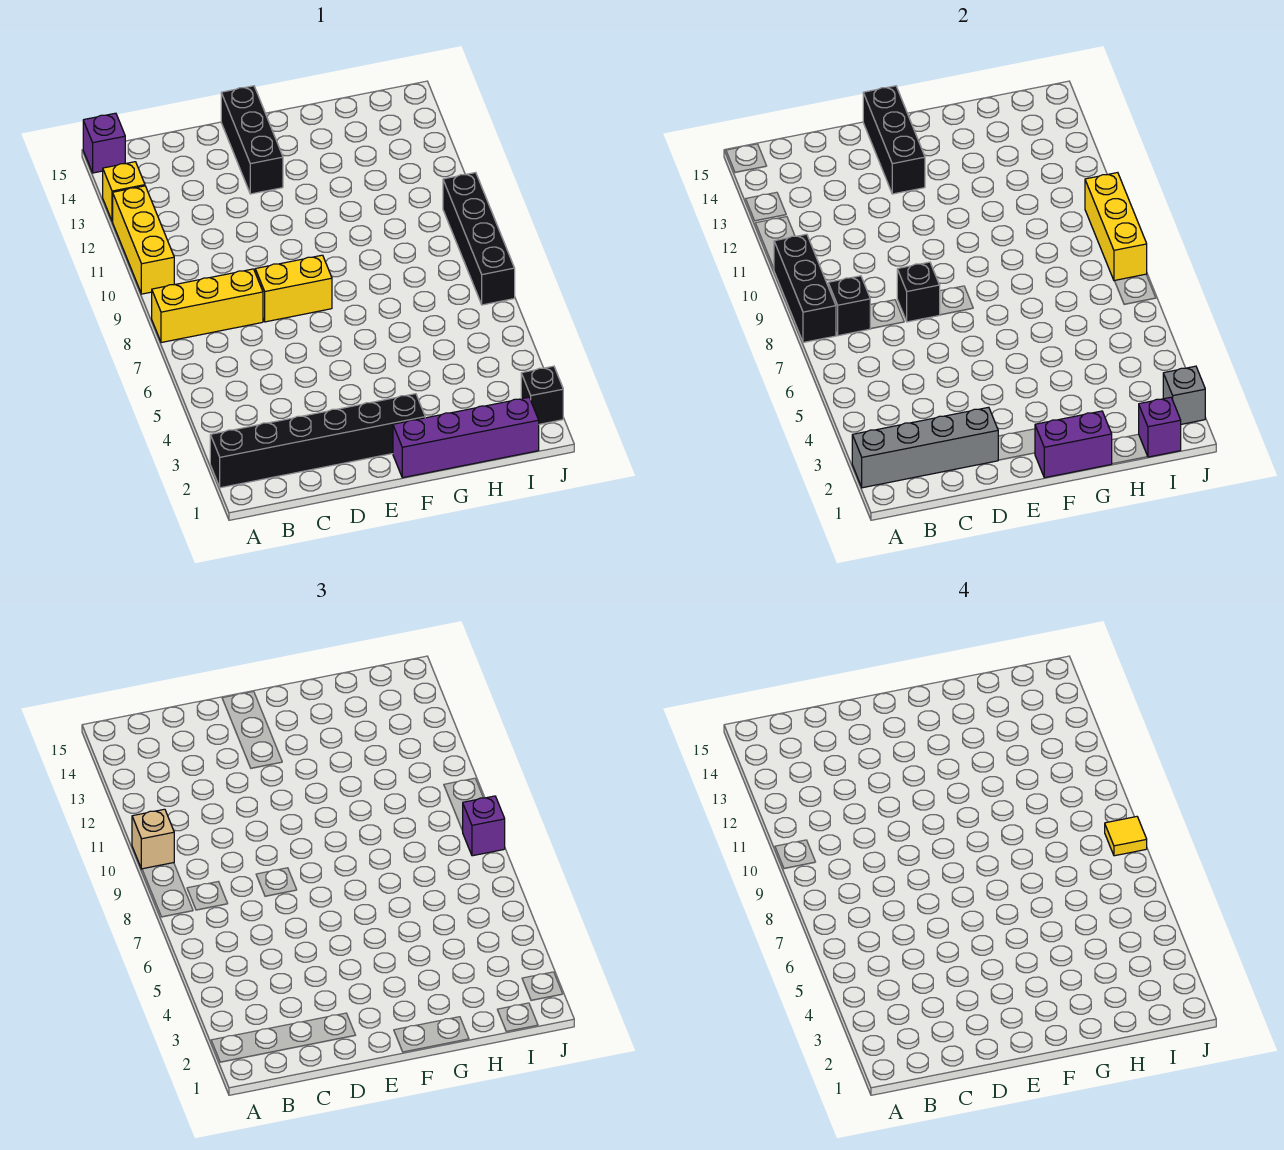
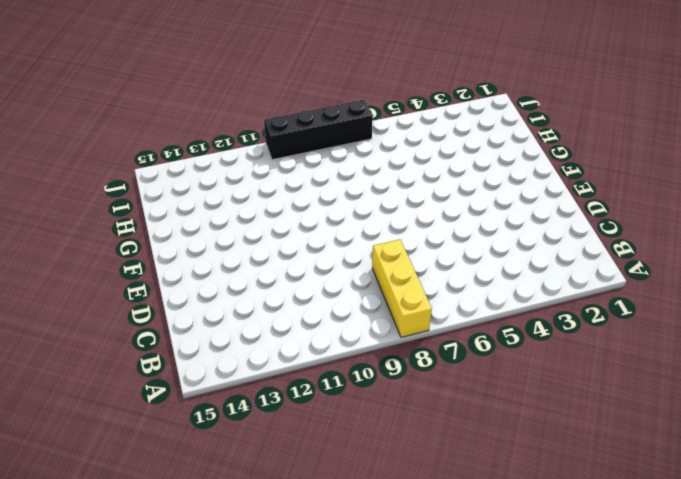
none -> black 1x6 brick [210,394,425,488]
none -> yellow 1x3 brick [113,186,174,294]
none -> yellow 1x1 brick [103,162,145,221]

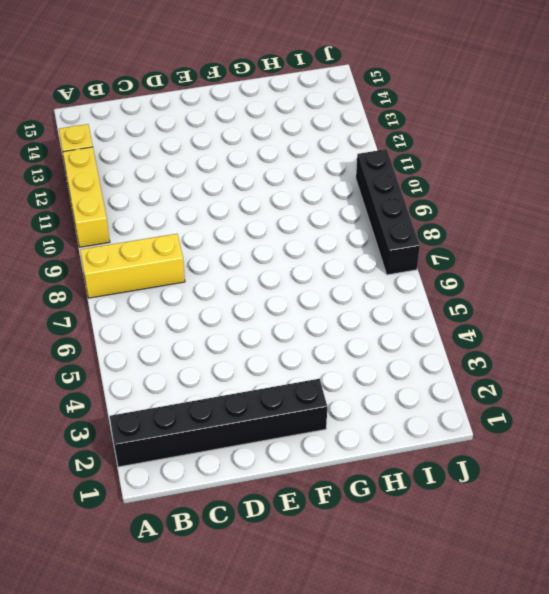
none -> purple 1x1 brick [83,113,125,173]
none -> yellow 1x2 brick [255,255,332,322]
none -> black 1x3 brick [221,86,283,194]

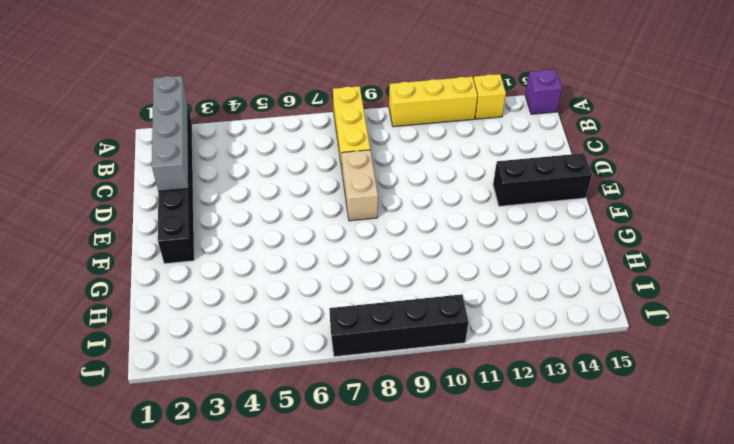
tan 1x2 brick [342,150,378,221] -> yellow 1x2 brick [255,255,332,322]
none -> purple 1x4 brick [393,397,539,478]
none -> black 1x1 brick [521,366,563,424]
none -> black 1x3 brick [774,234,836,343]

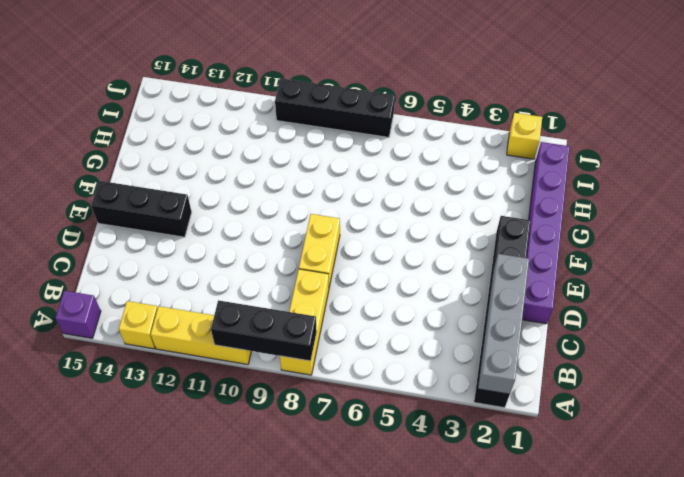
purple 1x6 brick [522,142,570,324] -> purple 1x4 brick [393,397,539,478]
yellow 1x1 brick [507,113,542,159] -> black 1x1 brick [521,366,563,424]
none -> black 1x1 brick [828,276,870,336]
none -> black 1x1 brick [897,262,940,322]
none -> black 1x3 brick [863,86,925,194]

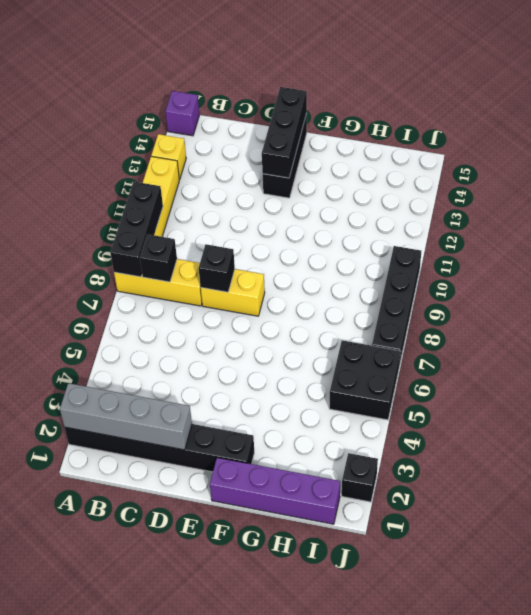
black 2x2 brick [329,340,400,420] -> none
none -> purple 1x2 brick [1035,411,1112,478]
none -> purple 1x1 brick [1139,397,1181,457]
none -> grey 1x1 brick [1163,366,1205,424]

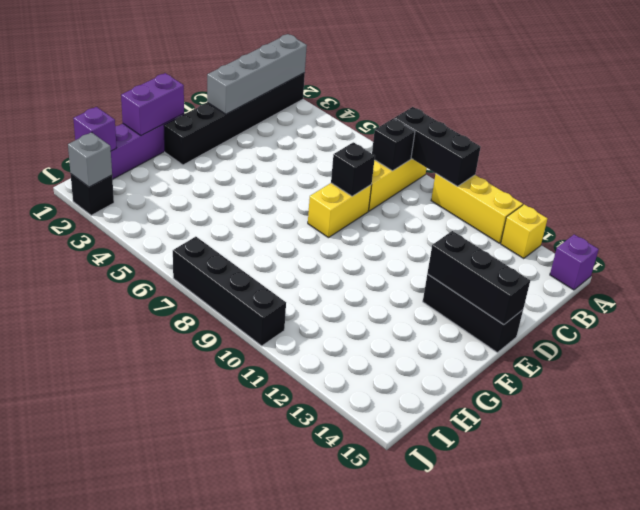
none -> yellow 1x3 brick [1085,173,1147,281]
none -> tan 1x1 brick [132,809,174,869]
none -> purple 1x1 brick [463,796,505,856]

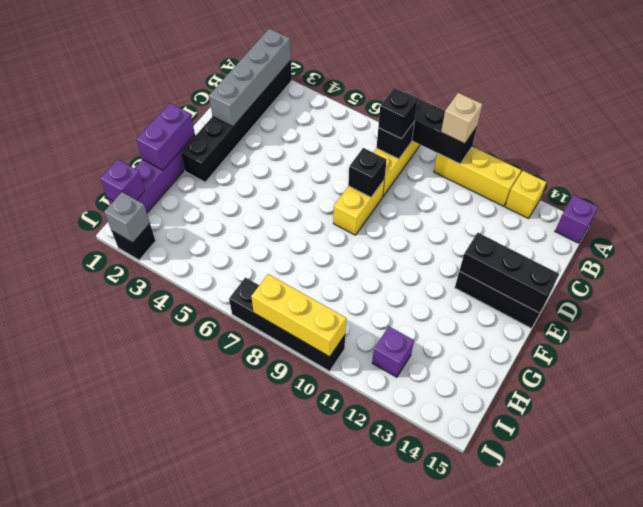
black 1x1 brick [378,88,418,139] -> none
purple 1x1 brick [372,326,414,377] -> purple 1x1 brick moved to [463,796,505,856]
none -> yellow 1x1 tile [1105,817,1147,856]

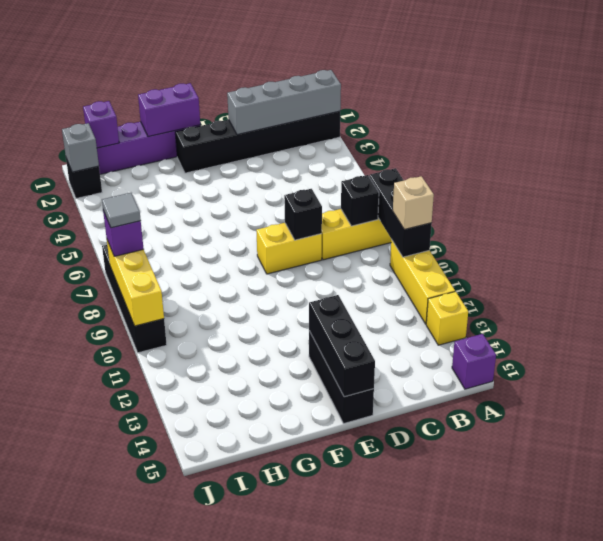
grey 1x1 tile [102,193,141,228] -> yellow 1x1 tile [1105,817,1147,856]

